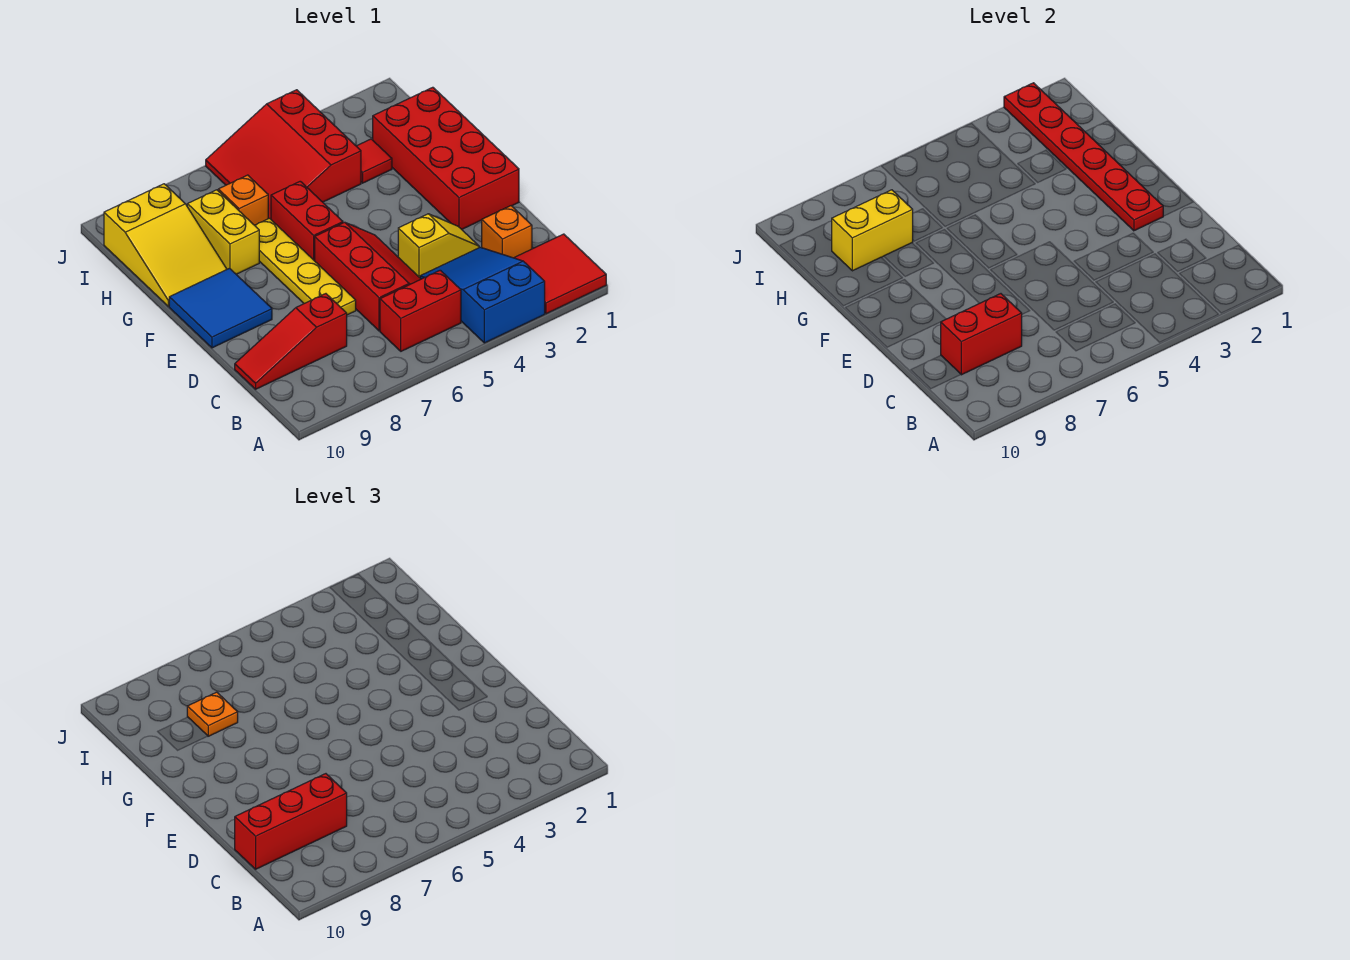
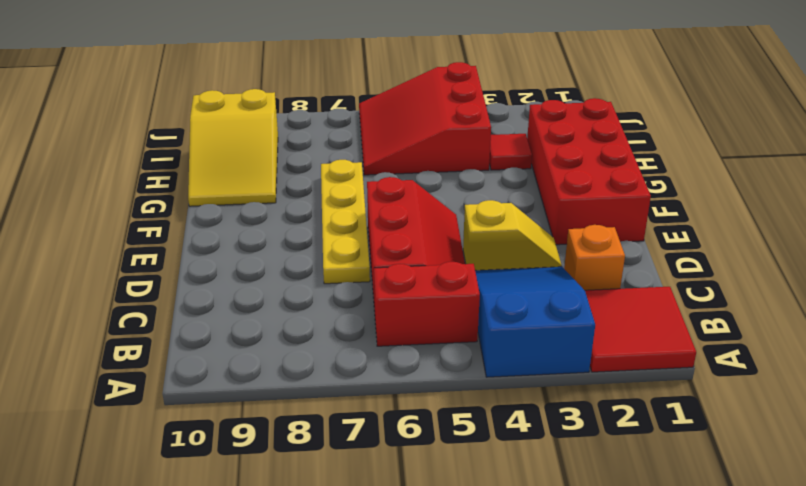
none -> red 1x3 slope [235,294,347,389]
none -> blue 2x2 tile [169,268,272,348]
none -> red 1x2 brick [271,181,343,261]

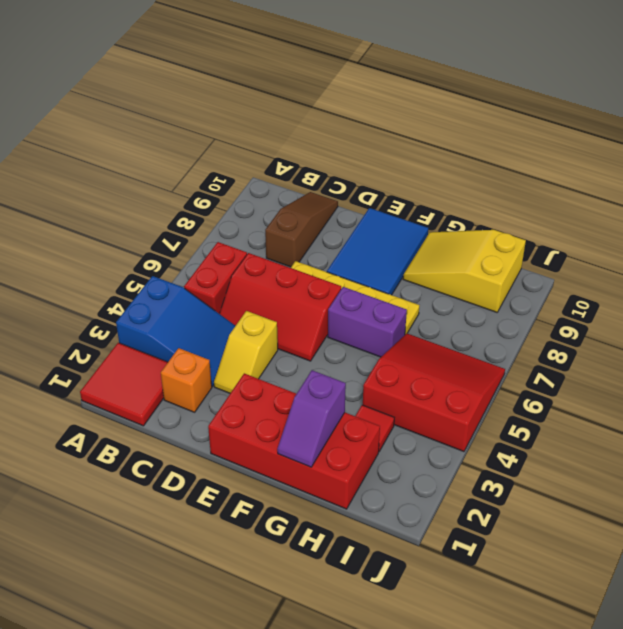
brown 1x3 slope [265,192,338,267] -> red 1x3 slope [235,294,347,389]
blue 2x3 tile [327,208,428,295] -> blue 2x2 tile [169,268,272,348]
purple 1x2 brick [328,287,407,357] -> red 1x2 brick [271,181,343,261]
purple 1x2 slope [277,370,346,467] -> red 1x6 plate [1004,83,1163,231]
none -> yellow 1x2 brick [187,190,259,274]
none -> orange 1x1 brick [218,175,268,225]
none -> red 1x2 brick [941,294,1022,375]

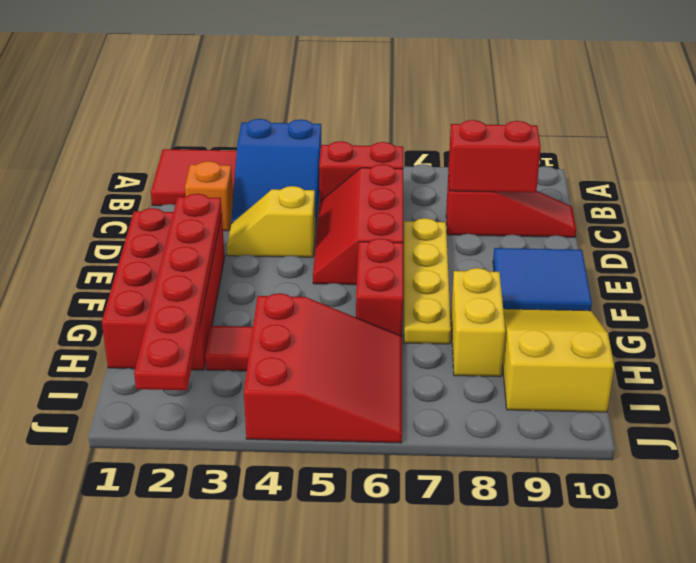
none -> orange 1x1 brick [218,175,268,225]
none -> yellow 1x2 brick [832,190,913,271]
none -> red 1x3 brick [235,774,347,869]

